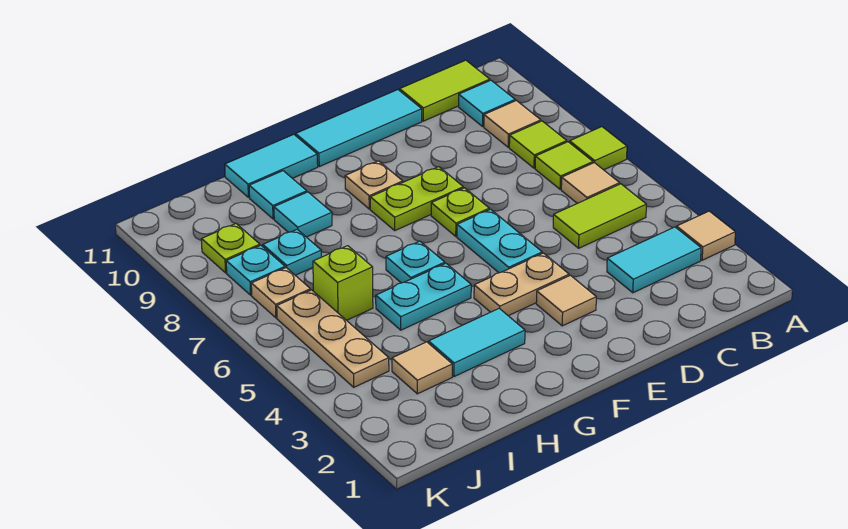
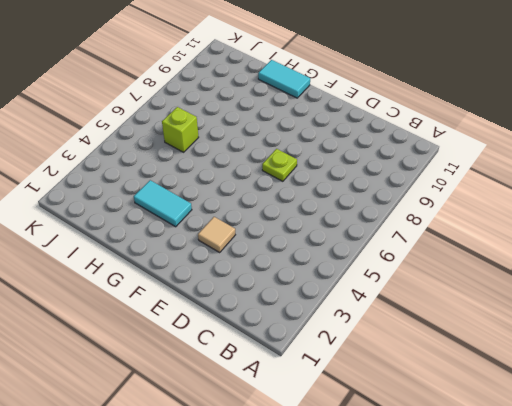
none -> tan 1x1 tile [677,211,735,260]
none -> lime 1x1 tile [570,127,627,170]
none -> cyan 1x2 tile [607,227,701,293]
none -> lime 1x2 tile [553,184,646,248]

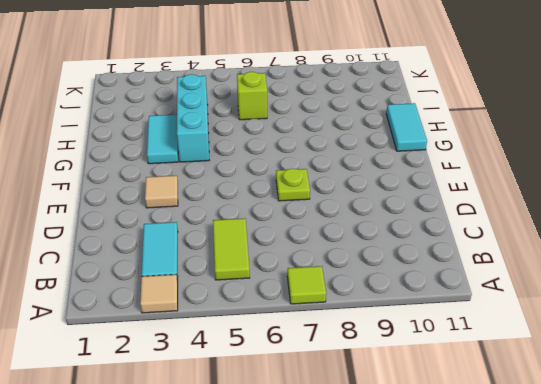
cyan 1x3 brick [177,74,209,162] -> none
none -> tan 1x1 tile [561,163,620,203]
none -> lime 1x1 tile [535,142,593,189]
none -> lime 1x1 tile [509,121,567,168]
none -> tan 1x1 tile [484,101,541,147]

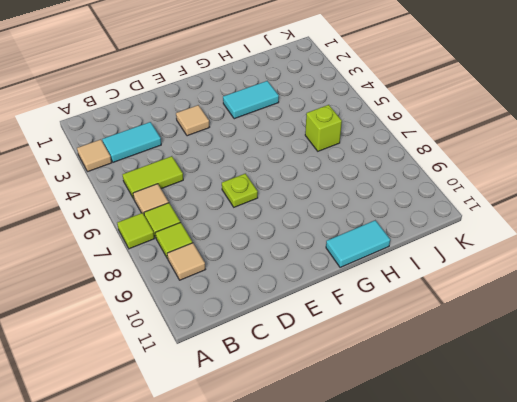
none -> cyan 1x1 tile [459,80,515,126]
none -> lime 1x2 tile [400,60,490,121]
none -> cyan 1x3 tile [296,90,422,166]
none -> tan 1x2 plate [474,253,569,316]

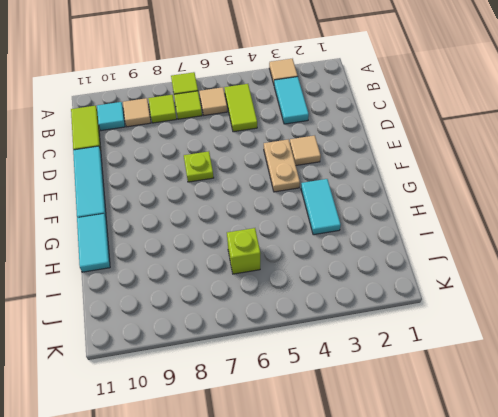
none -> cyan 1x2 plate [457,209,542,273]
none -> lime 1x2 plate [370,167,463,230]
none -> tan 1x1 plate [345,161,403,209]
none -> cyan 1x2 plate [376,263,471,330]

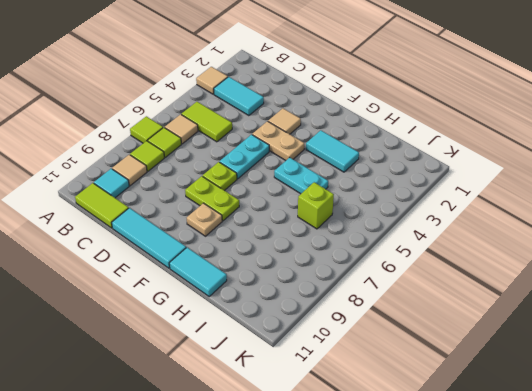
none -> cyan 1x1 plate [386,241,445,283]
none -> cyan 1x1 tile [274,192,332,237]
none -> cyan 1x1 tile [249,171,307,219]
none -> tan 1x1 tile [392,342,452,394]

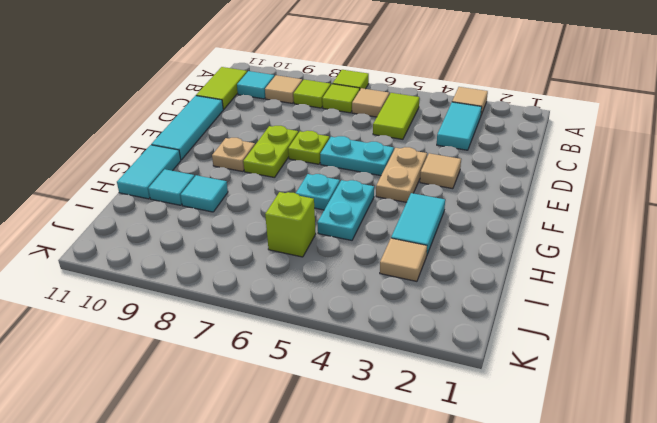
none -> cyan 1x1 plate [262,229,321,275]
none -> tan 1x3 plate [277,290,389,387]
none -> tan 1x1 plate [251,268,310,318]
none -> cyan 1x1 plate [226,245,285,295]

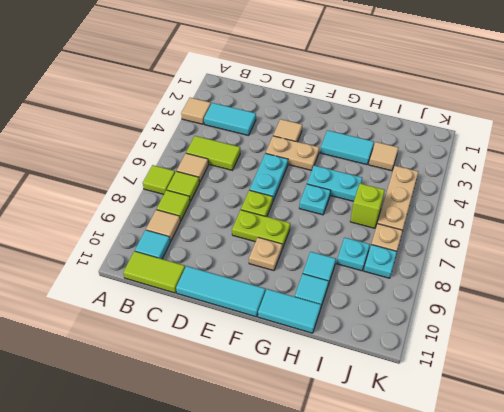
none -> lime 1x1 plate [201,224,260,273]

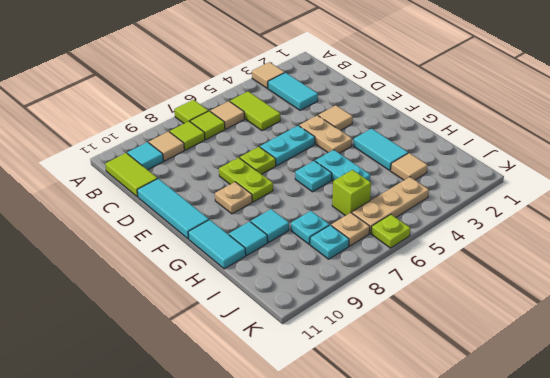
lime 1x1 plate [371,214,410,248] -> lime 1x1 plate moved to [201,224,260,273]

